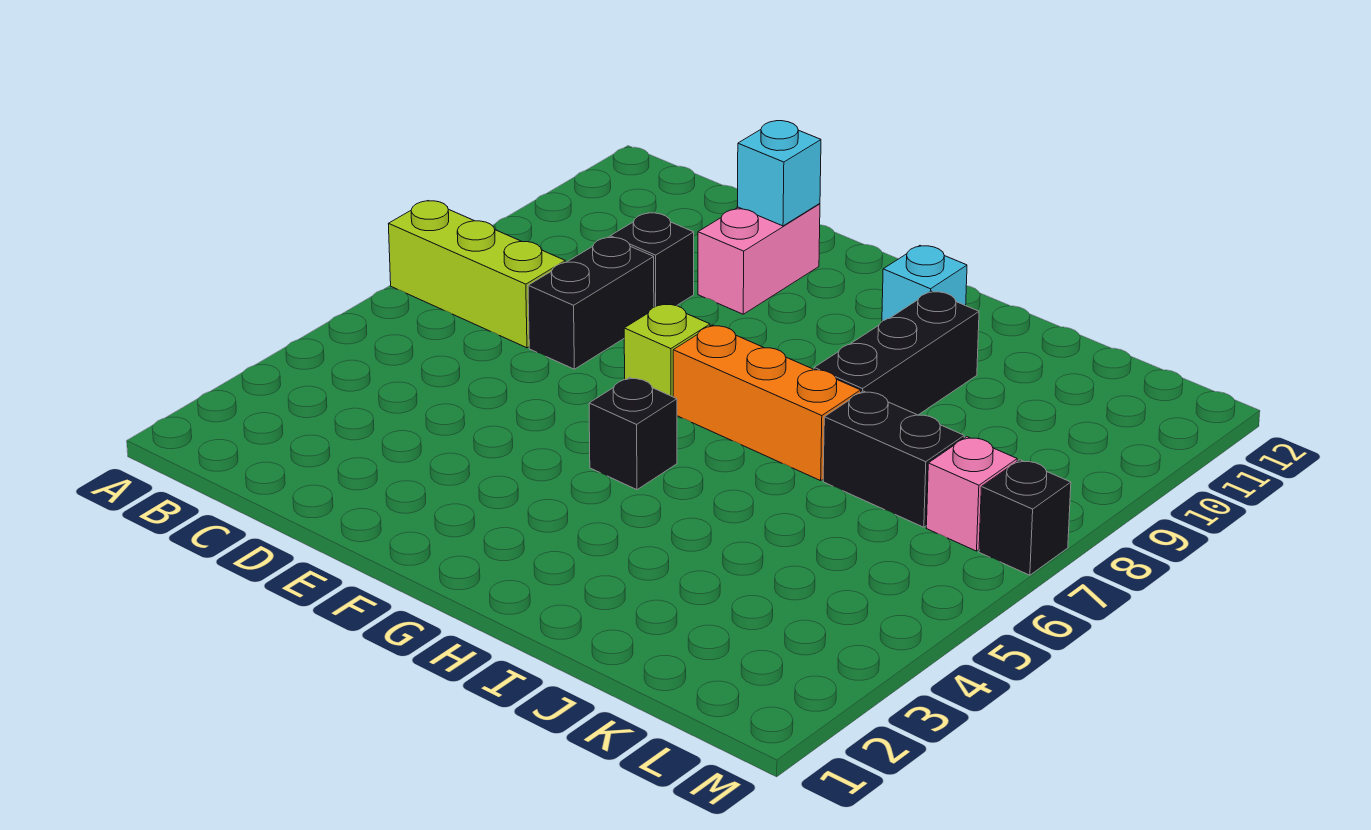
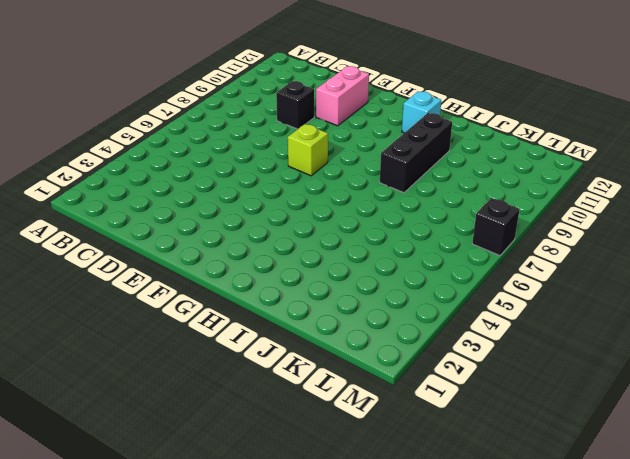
none -> lime 1x3 brick [389,201,565,348]
none -> black 1x2 brick [528,237,654,369]
none -> black 1x1 brick [589,378,677,490]

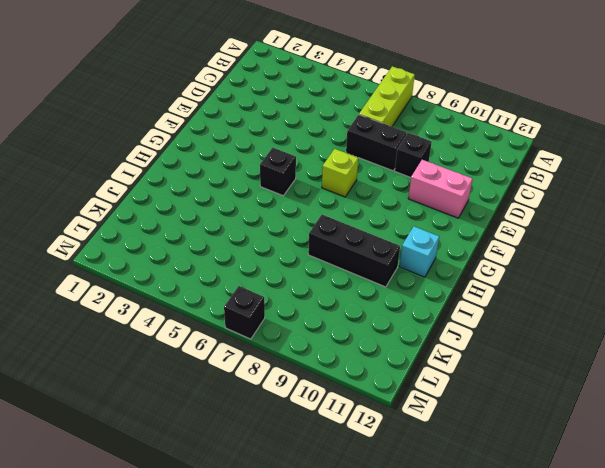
none -> orange 1x3 brick [673,325,861,481]
none -> black 1x2 brick [823,391,964,527]
none -> pink 1x1 brick [926,437,1017,551]

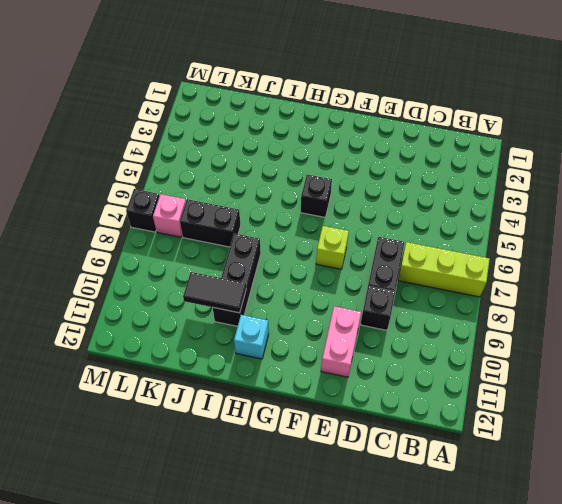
black 1x2 tile [183,272,246,313] -> none
none -> orange 1x3 brick [673,325,861,481]
none -> cyan 1x1 brick [737,121,821,226]

